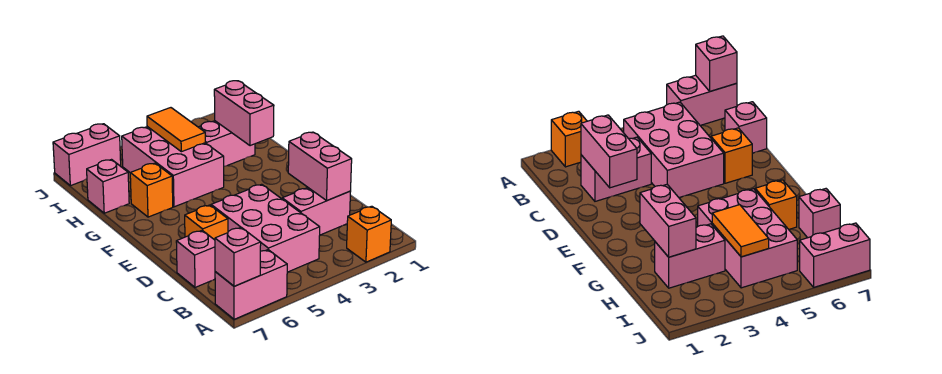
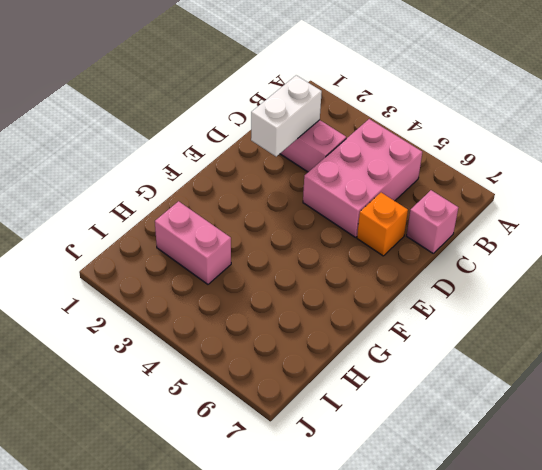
white 1x2 brick [251,75,322,156] -> pink 1x2 brick [288,132,352,200]
none -> orange 1x1 brick [347,206,391,262]
none -> pink 1x2 brick [215,250,287,319]
none -> pink 2x3 brick [122,127,224,207]

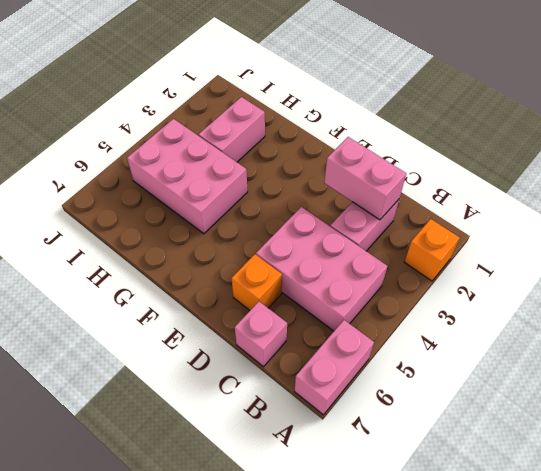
none -> orange 1x1 brick [130,163,173,217]
none -> pink 1x1 brick [87,160,129,213]
none -> pink 1x2 brick [53,124,121,186]

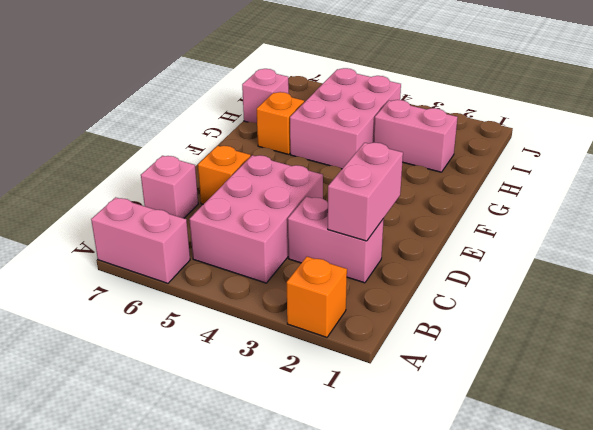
none -> pink 1x2 brick [53,124,121,186]
none -> pink 1x1 brick [215,227,261,286]
none -> pink 1x2 brick [214,81,274,146]

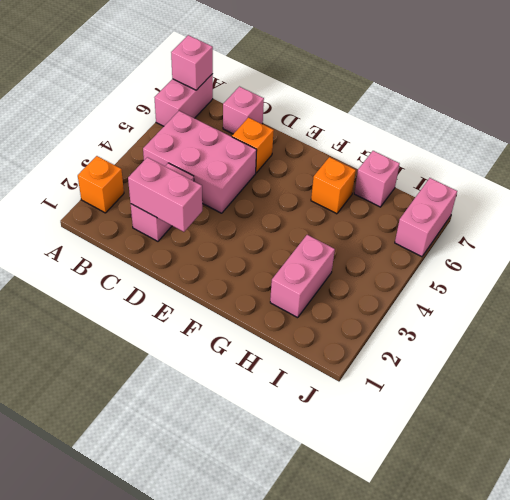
none -> pink 2x3 brick [122,127,224,207]
none -> pink 1x2 brick [214,81,274,146]
none -> orange 1x2 tile [147,108,205,152]

